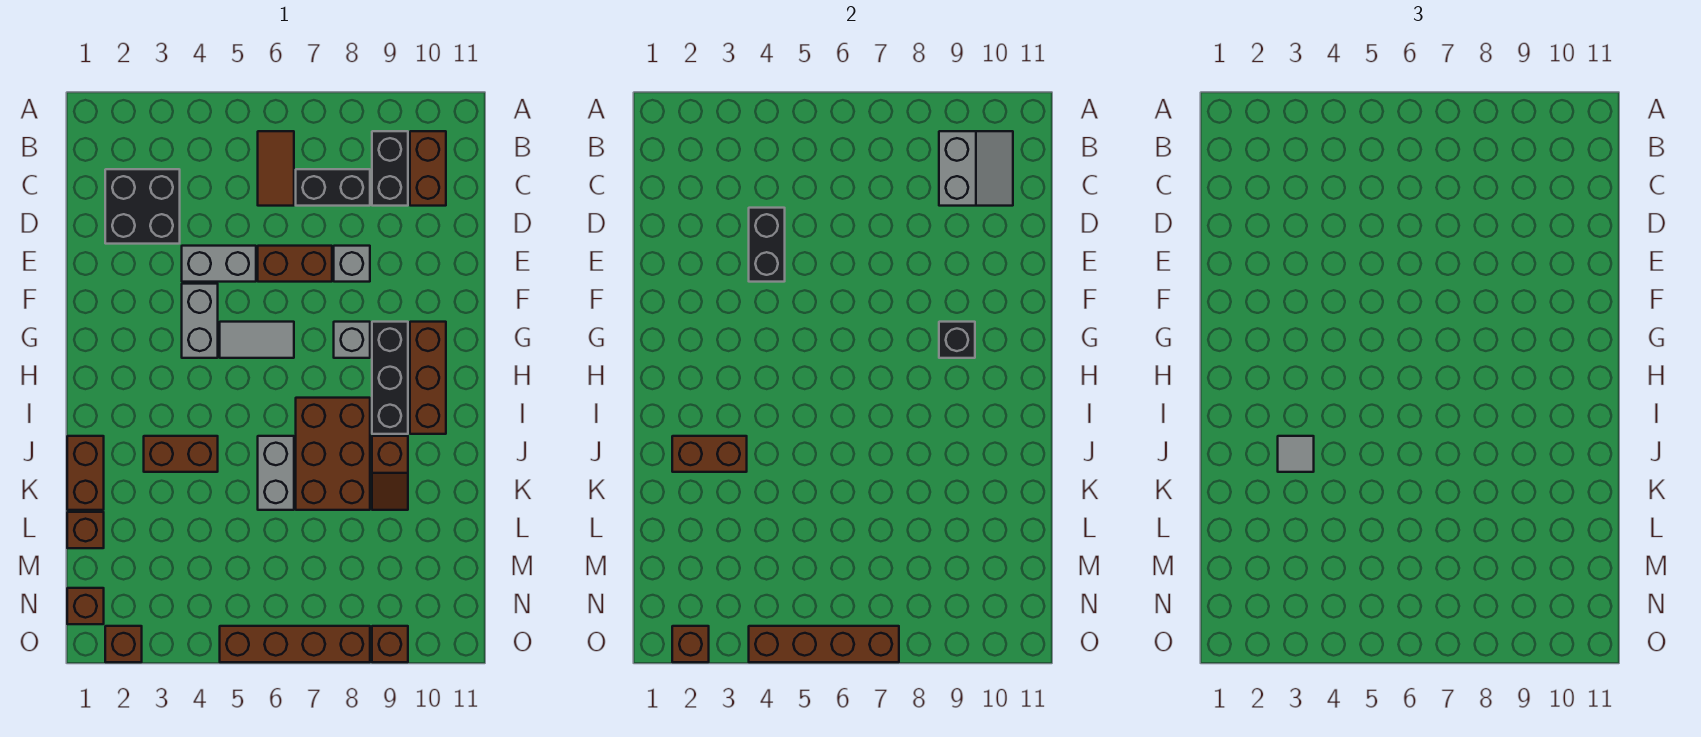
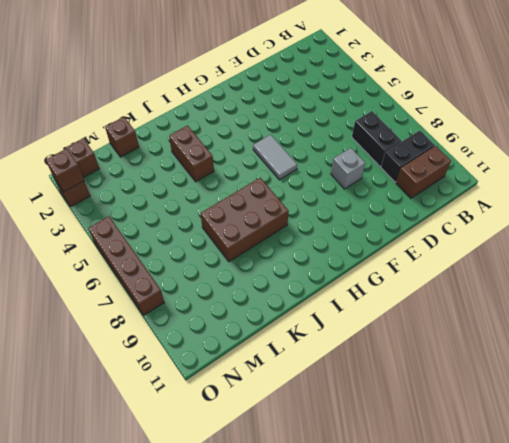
none -> brown 1x2 tile [258,131,294,206]
none -> black 2x2 brick [105,169,180,244]
none -> grey 1x2 brick [182,246,256,282]
none -> brown 1x2 brick [258,246,332,282]

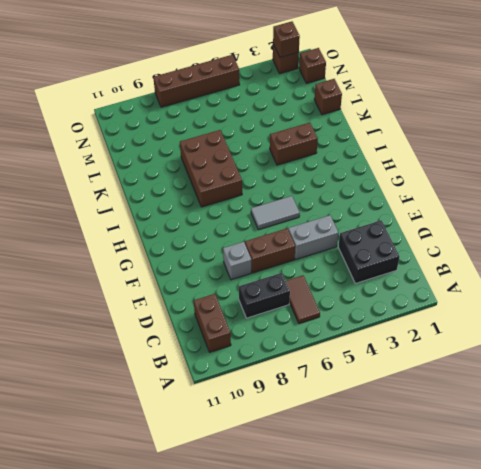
none -> black 1x2 brick [372,131,408,206]
none -> grey 1x2 brick [182,284,218,358]
none -> grey 1x1 brick [334,322,370,358]
none -> black 1x3 brick [372,322,408,434]

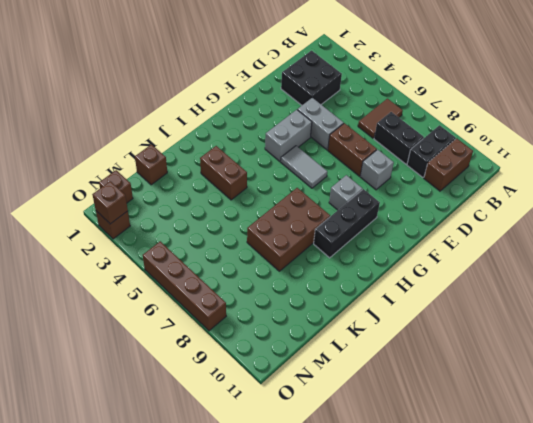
none -> brown 1x3 brick [410,322,446,434]
none -> brown 1x2 brick [67,436,104,510]
none -> grey 1x2 brick [258,436,294,510]
none -> brown 1x2 slope [372,436,408,510]

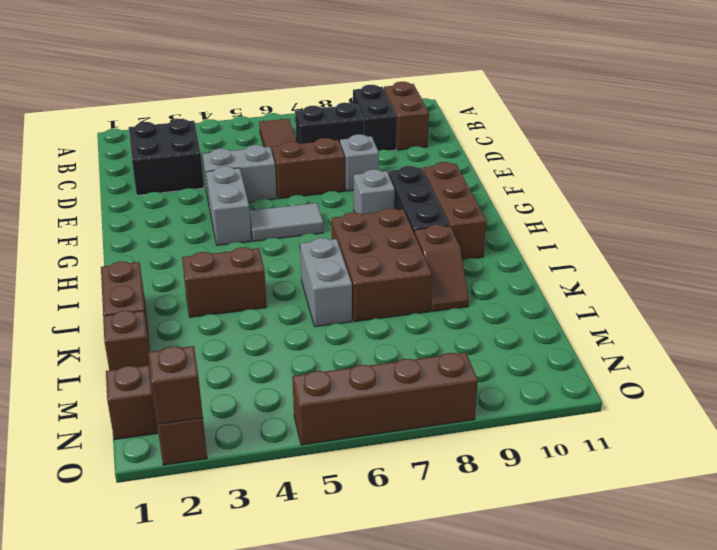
none -> brown 1x1 brick [372,626,408,662]
none -> grey 2x2 slope [939,131,1013,206]
none -> black 1x2 brick [749,208,785,282]
none -> black 1x1 brick [939,322,975,358]

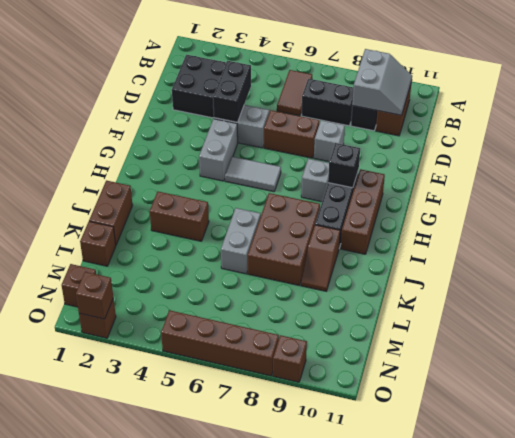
none -> brown 1x2 brick [672,436,747,472]
none -> brown 1x4 brick [749,626,899,662]
none -> grey 1x1 tile [1278,436,1314,472]

